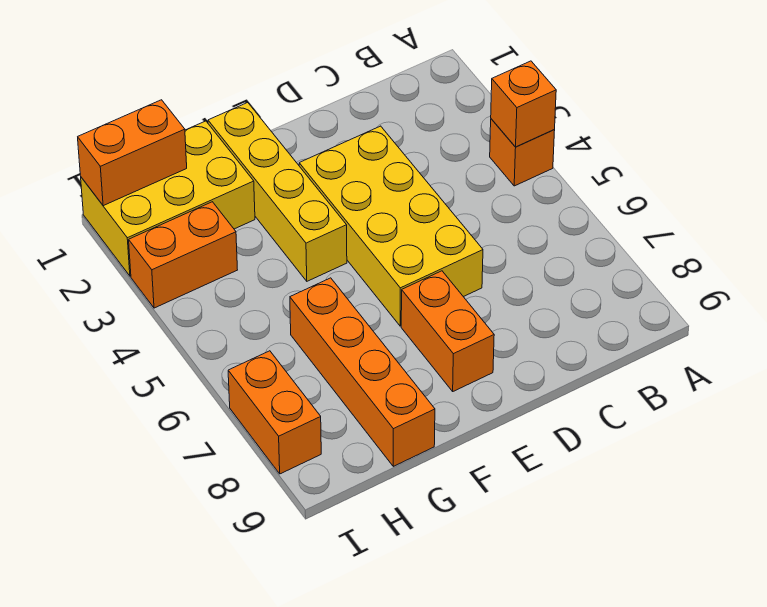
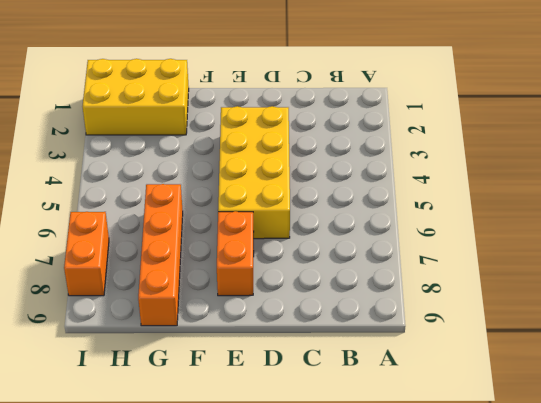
none -> orange 1x1 brick [490,119,555,186]
none -> yellow 1x4 brick [208,103,347,281]

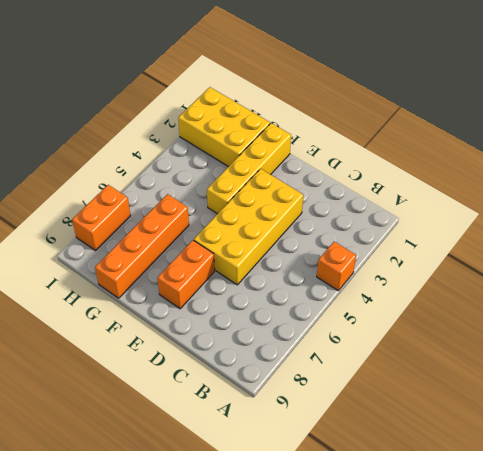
none -> orange 1x2 brick [129,202,237,308]
none -> orange 1x1 brick [491,61,556,147]

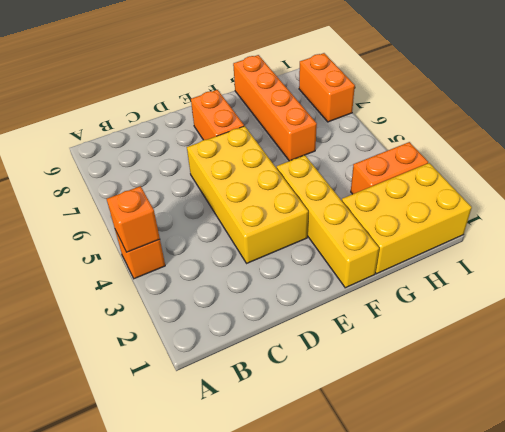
none -> orange 1x2 brick [78,100,187,206]

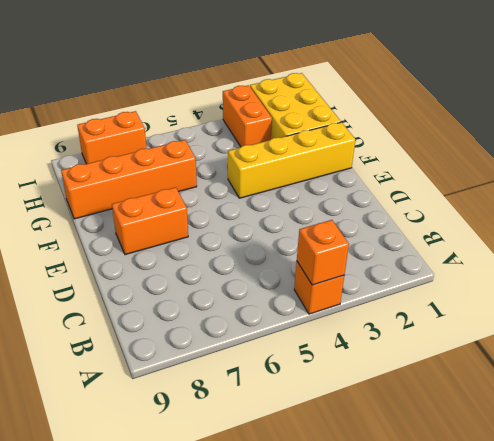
none -> yellow 2x4 brick [299,126,483,326]
none -> orange 1x2 brick [78,100,187,206]

